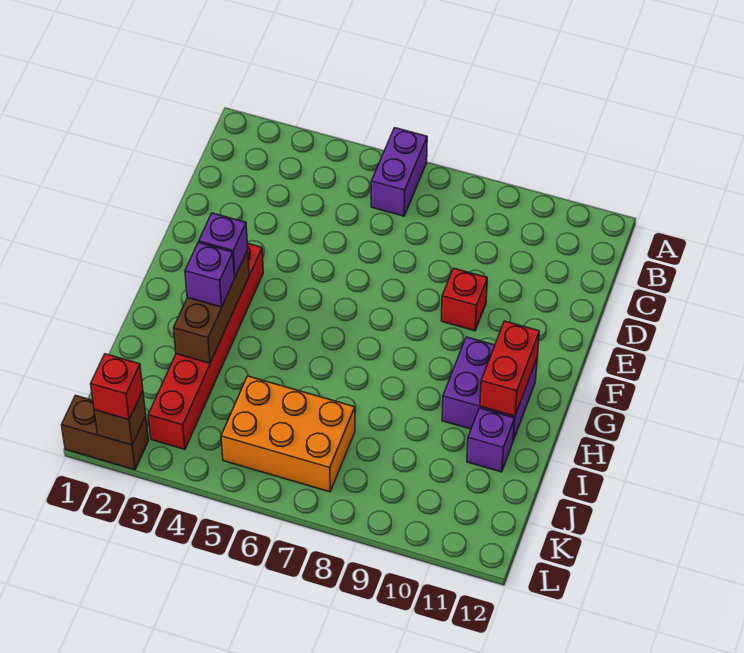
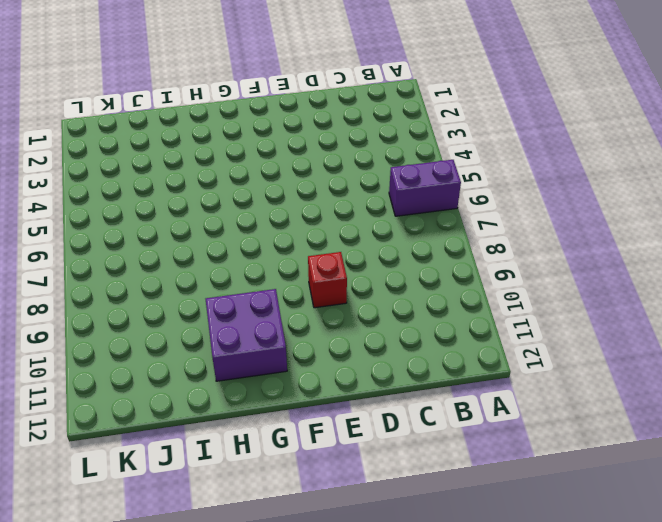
none -> red 1x6 brick [148,243,263,449]
none -> purple 1x1 brick [467,408,515,472]
none -> orange 2x3 brick [221,376,355,492]

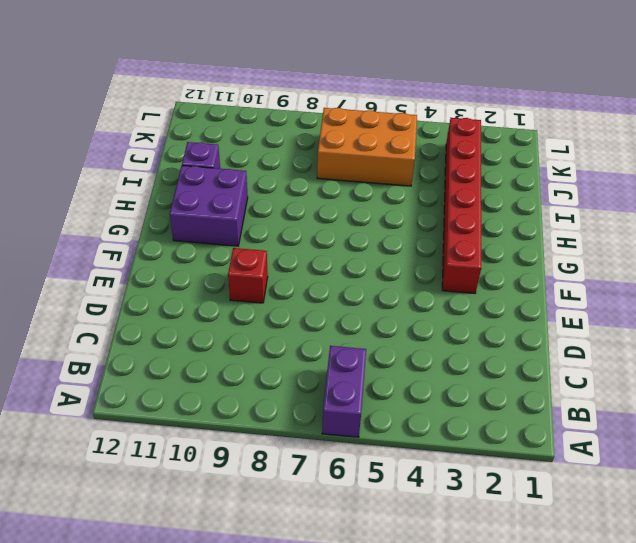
none -> brown 1x2 brick [62,395,149,470]
none -> brown 1x3 brick [174,250,249,363]
none -> red 1x2 brick [480,321,539,416]

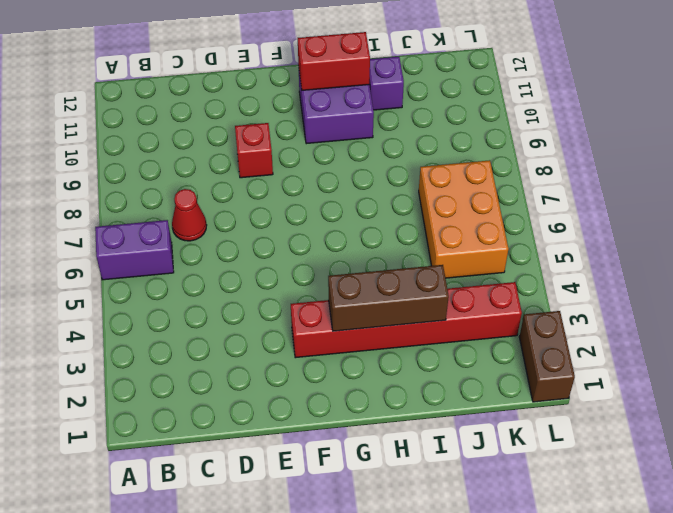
red 1x1 cone [172,189,207,241] -> none
none -> brown 1x1 brick [94,391,146,445]
none -> purple 1x1 brick [199,213,248,277]
none -> purple 1x1 brick [185,242,234,307]

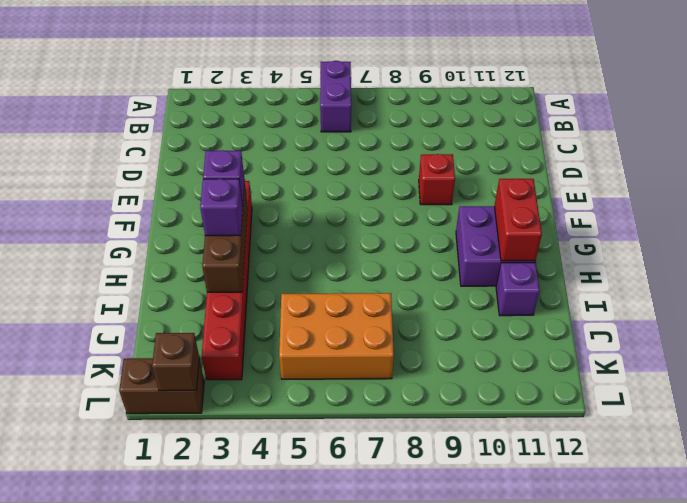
none -> red 1x1 brick [91,354,143,420]

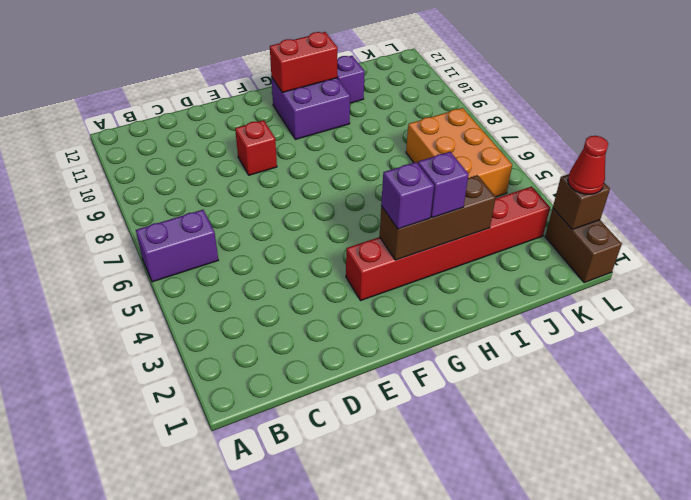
red 1x1 cone [568,136,608,194] -> red 1x1 brick [91,354,143,420]

